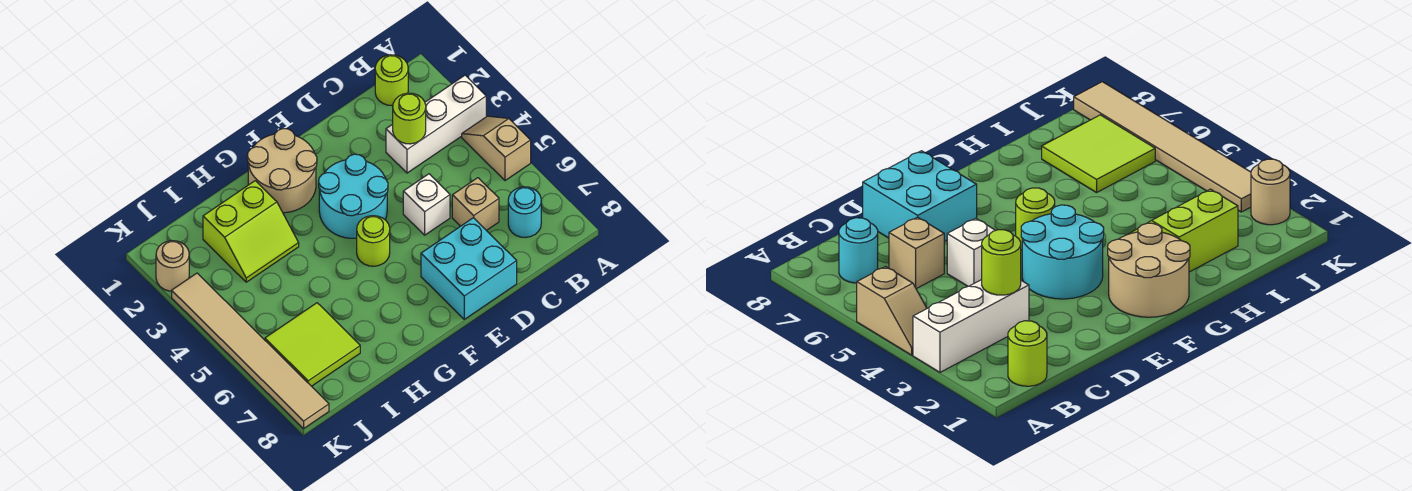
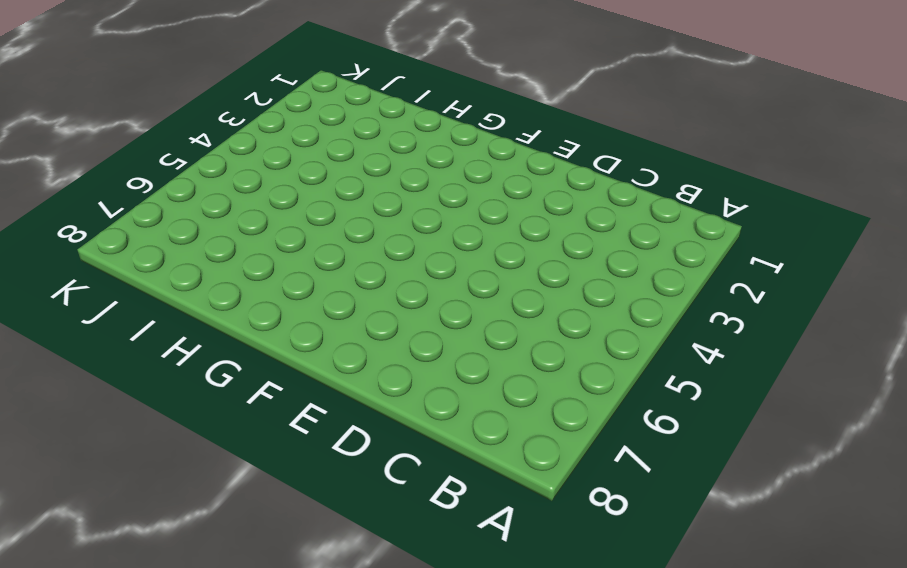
none -> white 1x3 brick [386,75,486,173]
none -> tan 1x2 slope [462,116,531,181]
none -> lime 1x1 round brick [375,55,408,106]

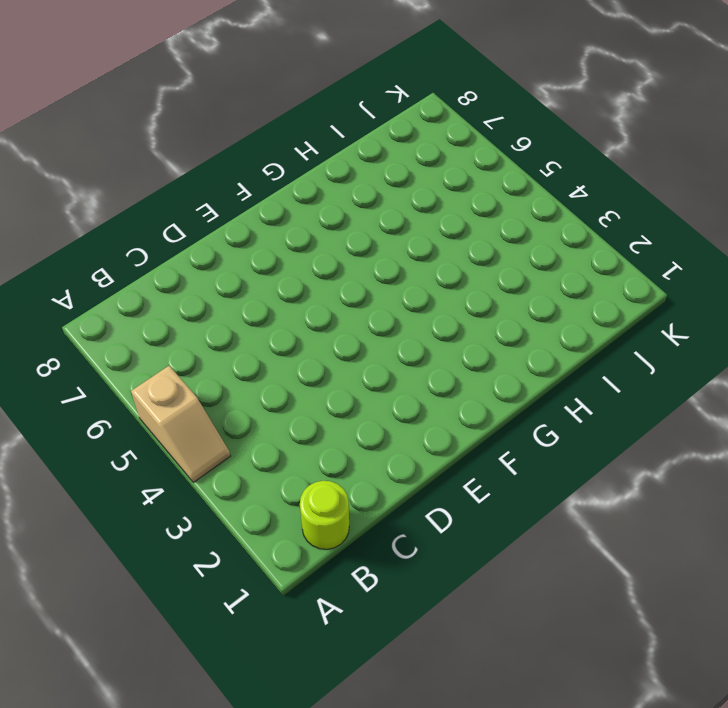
none -> white 1x3 brick [386,75,486,173]
none -> cyan 1x1 round brick [508,187,541,238]
none -> tan 1x1 brick [452,178,499,231]

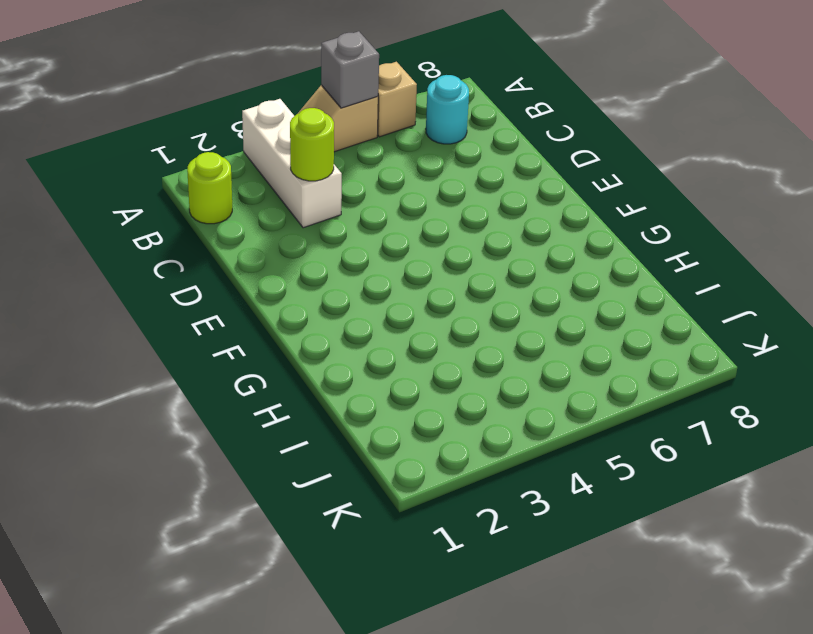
grey 1x1 brick [321,31,379,108] -> none
tan 1x1 brick [378,62,417,137] -> tan 1x1 brick moved to [452,178,499,231]
none -> white 1x1 brick [403,174,450,235]
none -> cyan 2x2 brick [421,218,517,319]
none -> cyan 2x2 round brick [319,154,388,238]

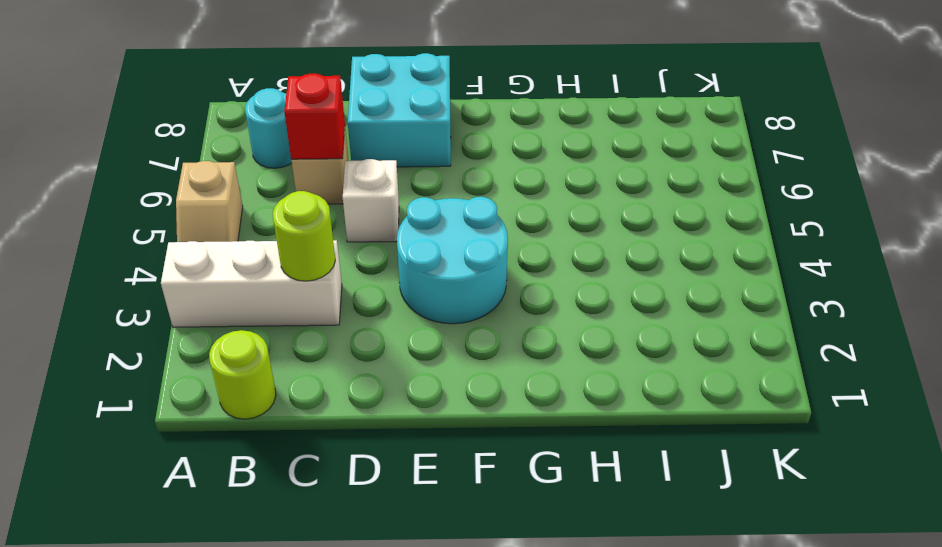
red 1x1 brick [284,73,345,160] -> none
none -> tan 2x2 round brick [247,129,317,213]
none -> lime 1x1 round brick [357,216,390,266]
none -> lime 2x2 slope [203,181,299,282]

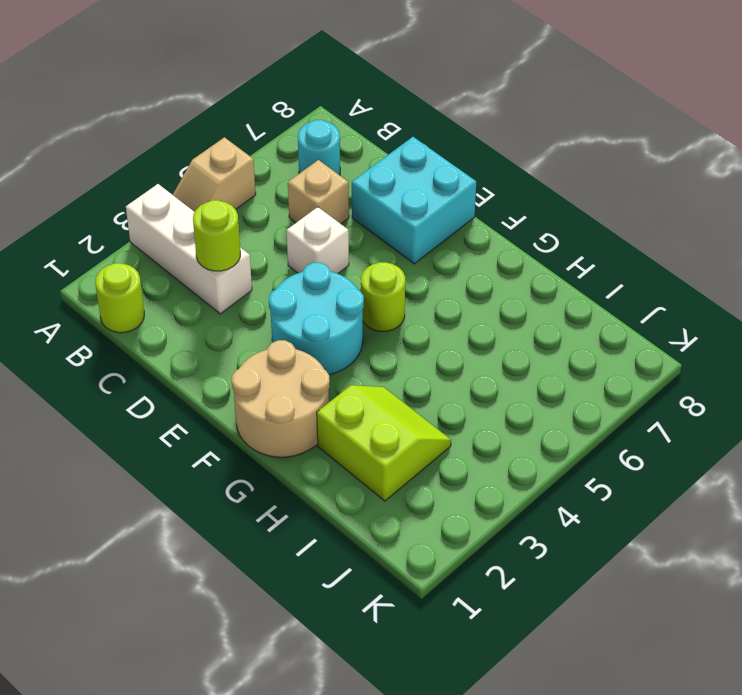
none -> lime 2x2 tile [265,303,360,386]
none -> tan 1x1 round brick [156,241,189,291]
none -> tan 1x6 tile [172,273,329,429]

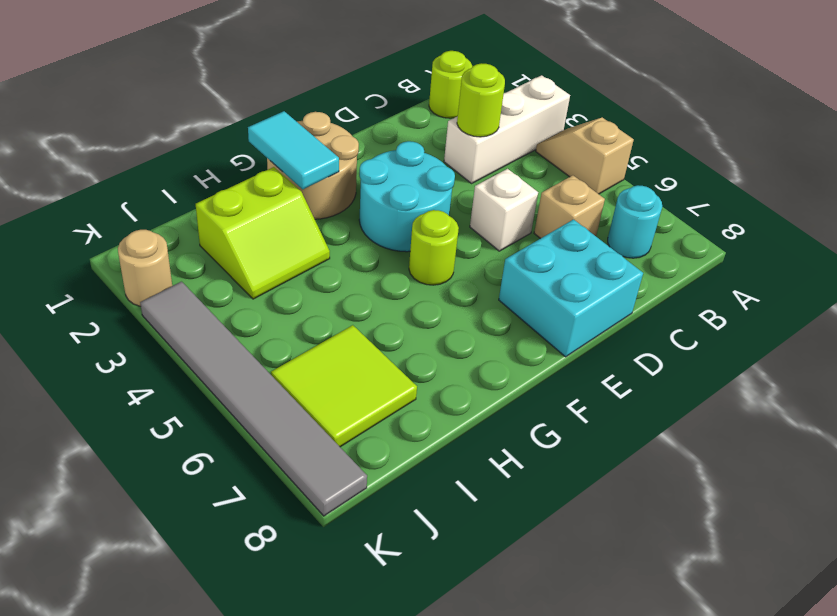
cyan 1x2 tile [248,111,339,189] -> none
grey 1x6 tile [140,282,367,516] -> tan 1x6 tile [172,273,329,429]

